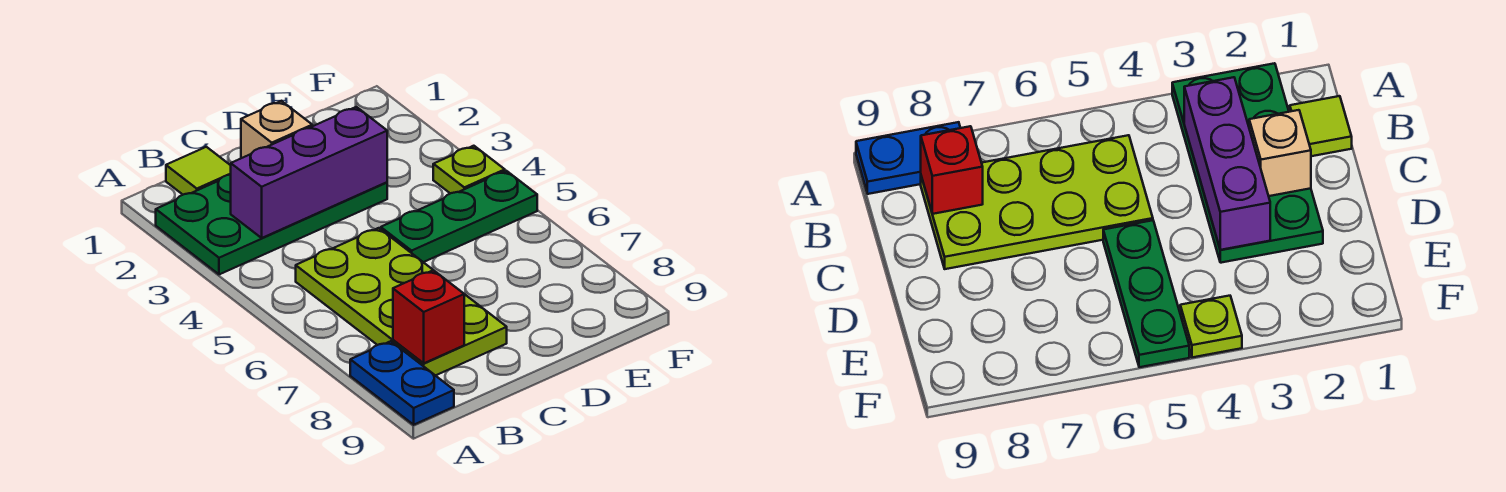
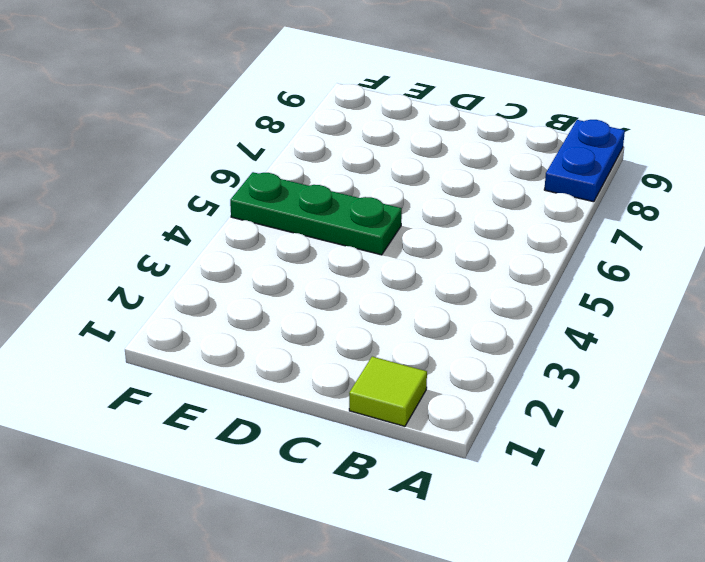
none -> green 2x4 plate [156,174,387,274]
none -> lime 2x4 plate [296,228,507,376]

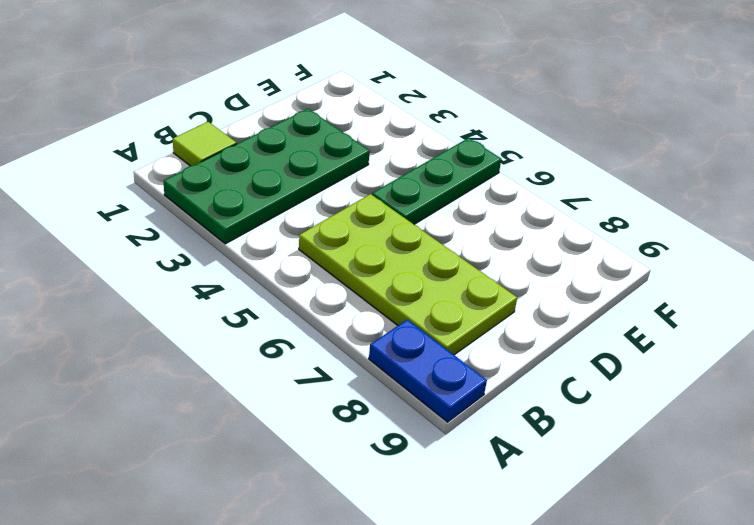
none -> lime 1x1 plate [433,146,505,194]
none -> purple 1x3 brick [231,107,387,238]

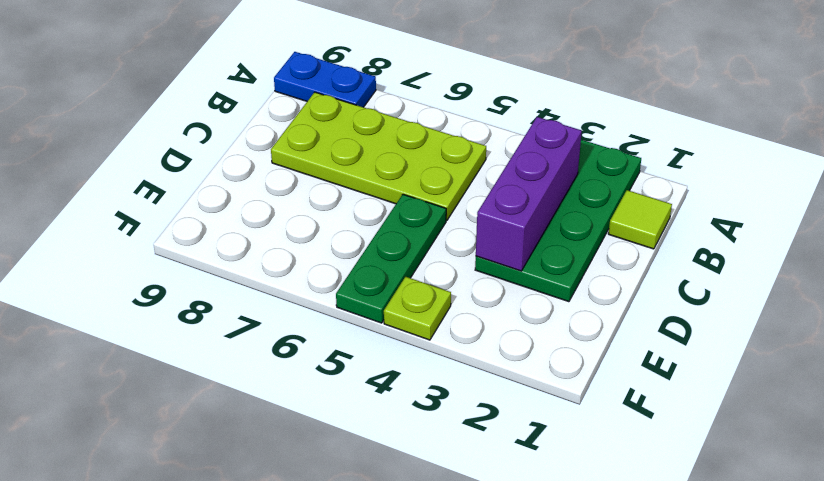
none -> red 1x1 brick [393,270,464,363]
none -> tan 1x1 brick [241,101,312,158]

